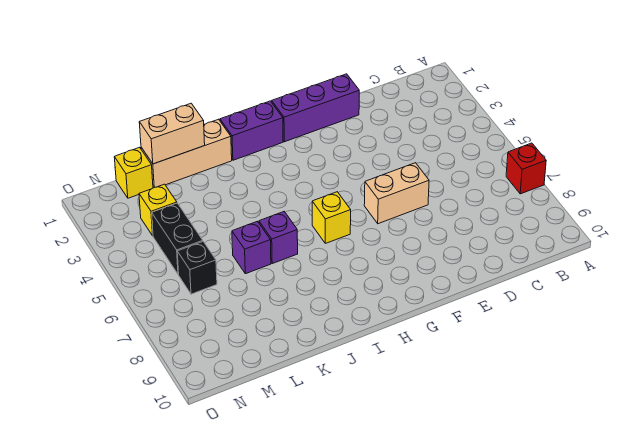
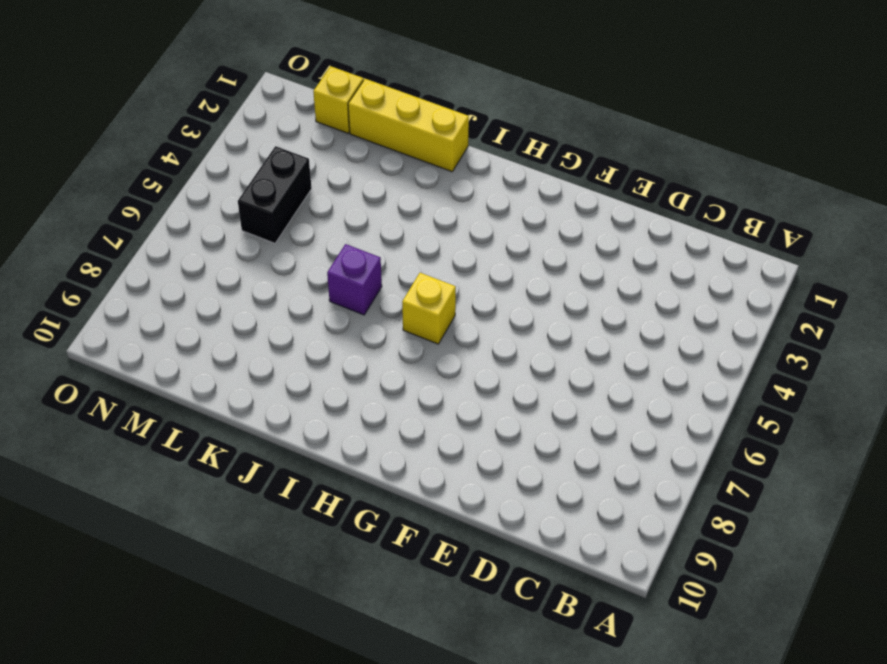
yellow 1x3 brick [348,79,469,172] -> tan 1x3 brick [141,119,232,188]
none -> red 1x1 brick [506,143,546,194]
none -> purple 1x3 brick [272,74,359,142]
none -> tan 1x2 brick [364,163,429,224]

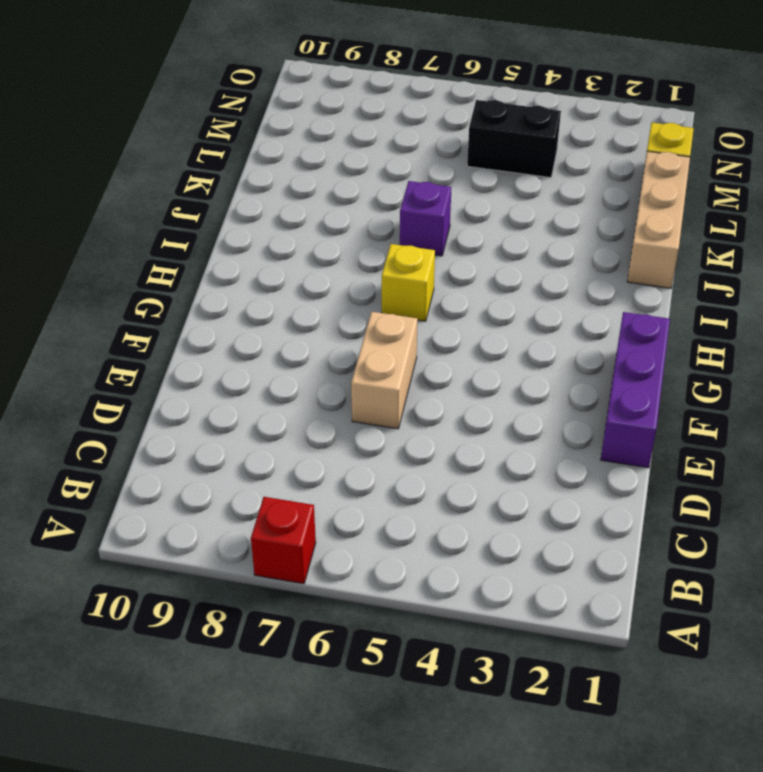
none -> purple 1x2 brick [220,101,283,160]
none -> purple 1x1 brick [232,221,271,274]
none -> yellow 1x1 brick [139,184,177,236]

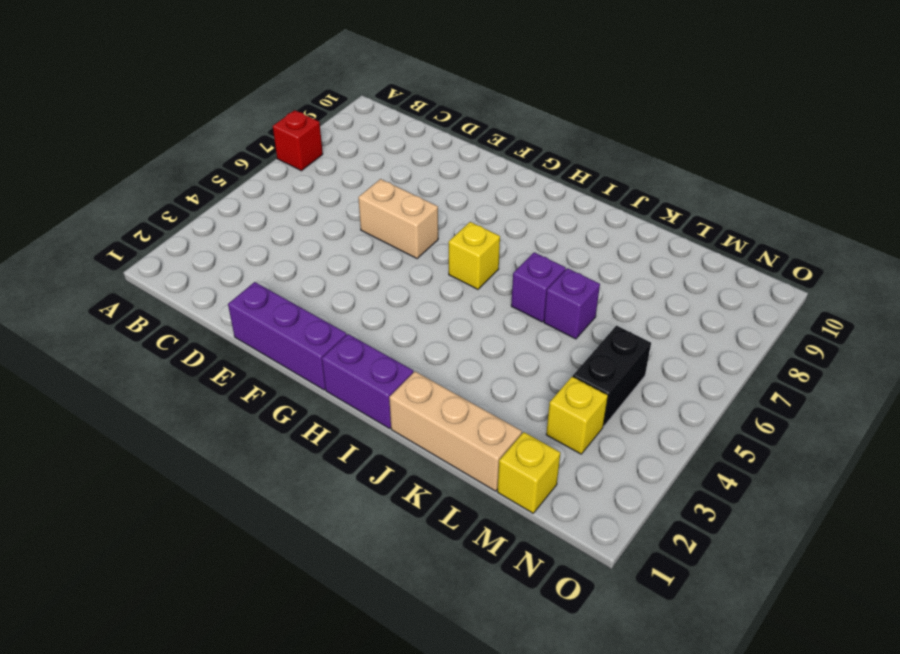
none -> black 1x1 brick [177,242,217,294]
none -> tan 1x2 brick [139,103,205,164]

